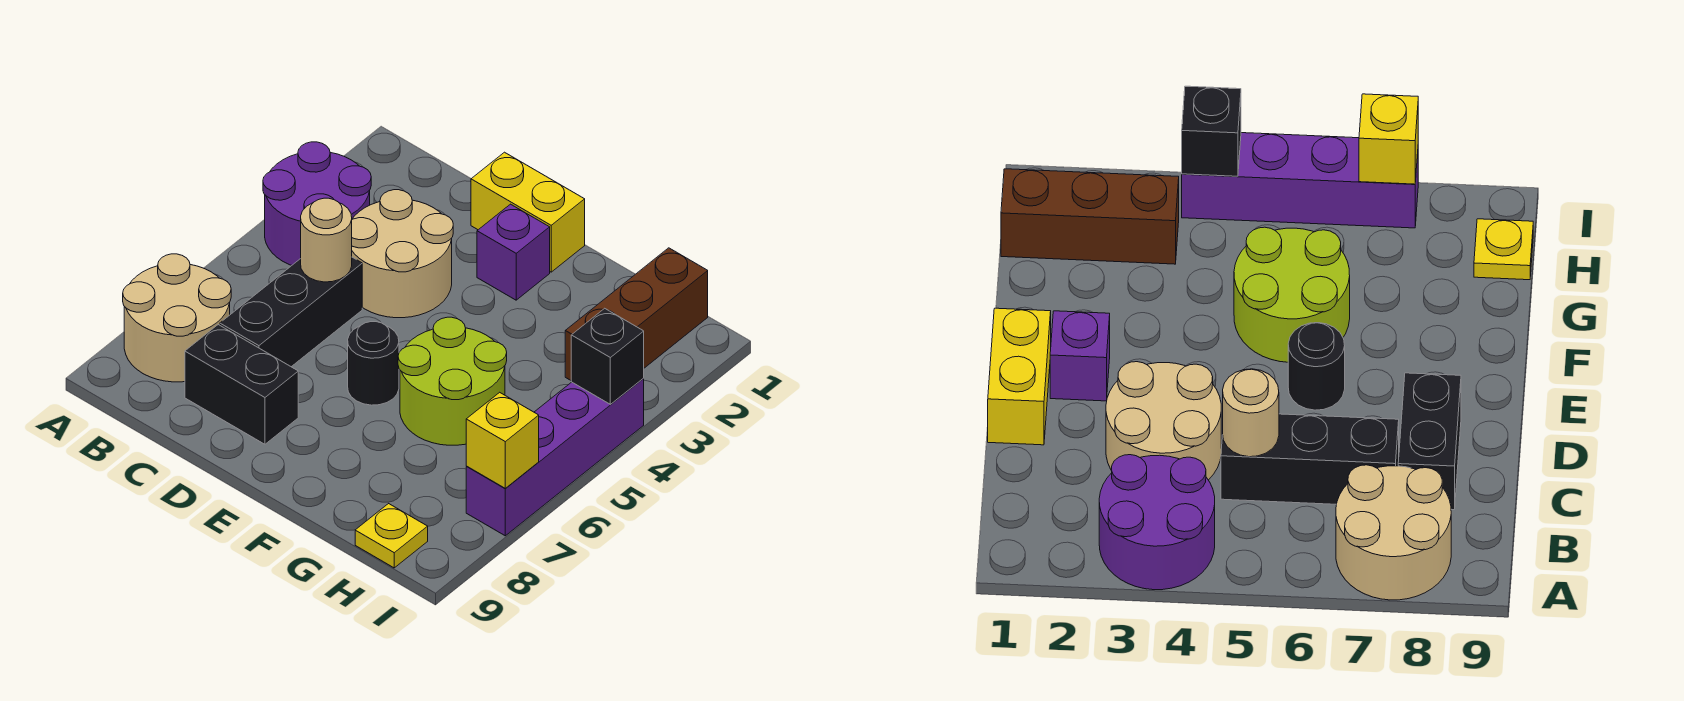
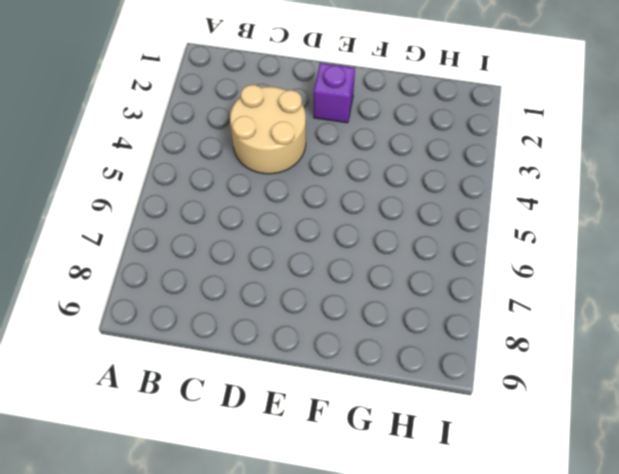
none -> purple 2x2 round brick [263,142,371,266]
none -> tan 2x2 round brick [123,254,231,382]
none -> black 1x3 brick [220,257,362,367]

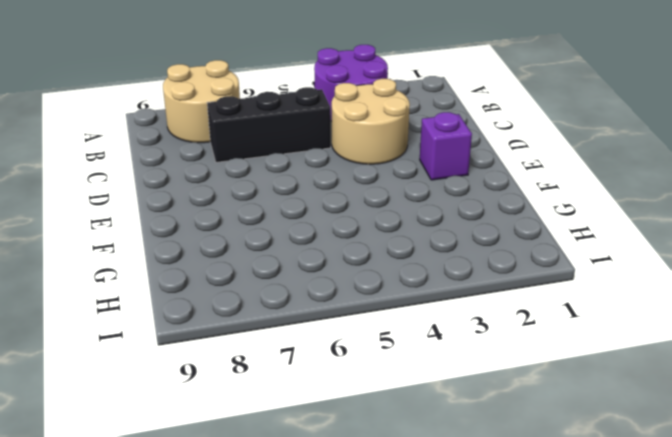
none -> black 1x2 brick [185,325,298,444]
none -> yellow 1x2 brick [471,152,585,272]
none -> black 1x1 round brick [348,322,399,405]

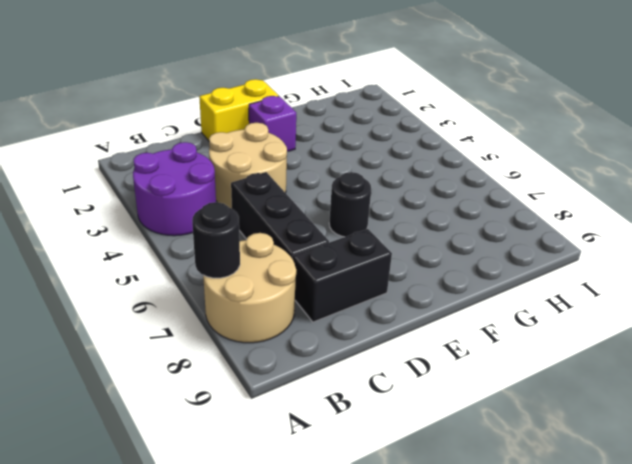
black 1x1 round brick [192,202,240,278] -> none
none -> lime 2x2 round brick [398,317,507,445]
none -> brown 1x3 brick [565,248,708,380]
none -> yellow 1x1 plate [355,504,428,568]

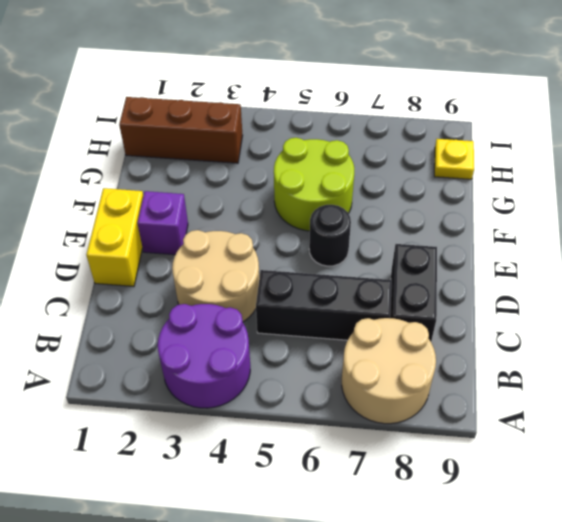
none -> purple 1x4 brick [466,378,644,536]
none -> tan 1x1 round brick [301,198,352,282]
none -> black 1x1 brick [571,308,644,404]

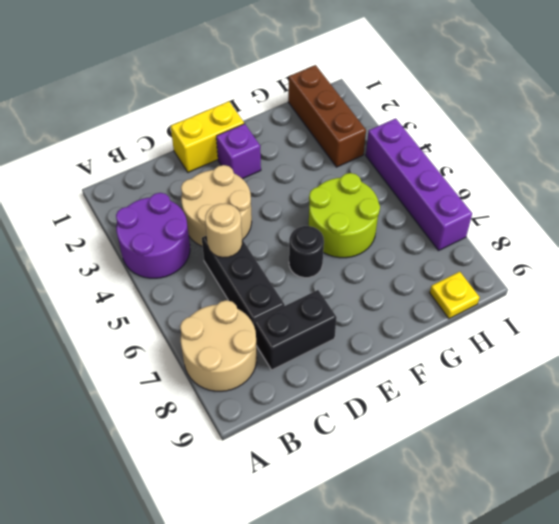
none -> black 1x1 brick [571,308,644,404]
none -> yellow 1x1 brick [466,392,539,488]

